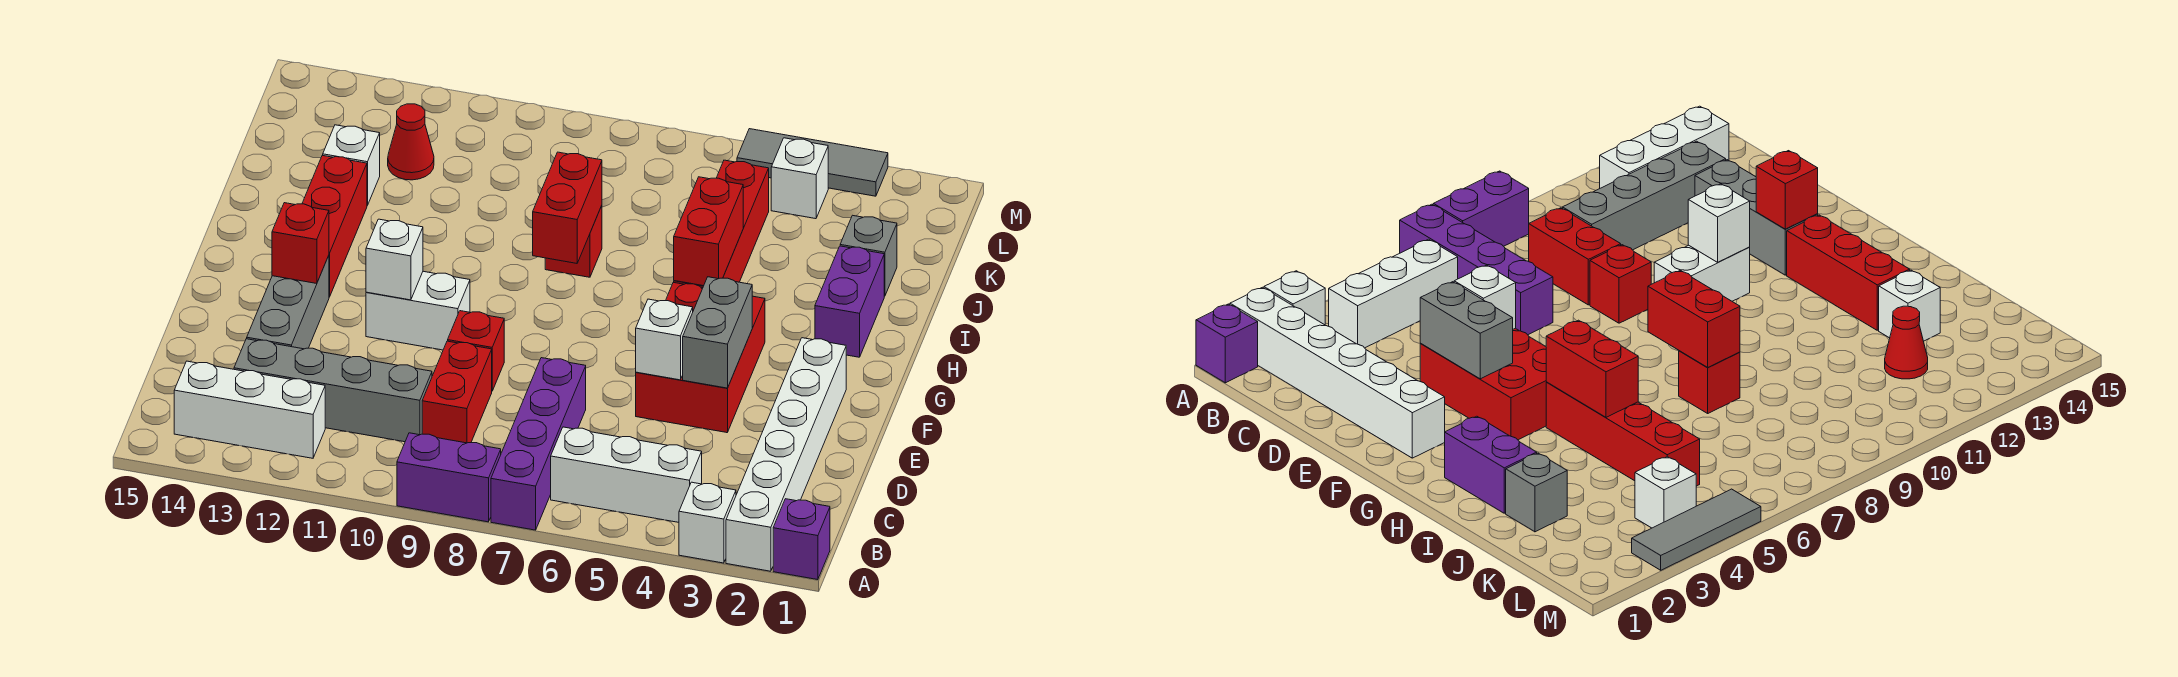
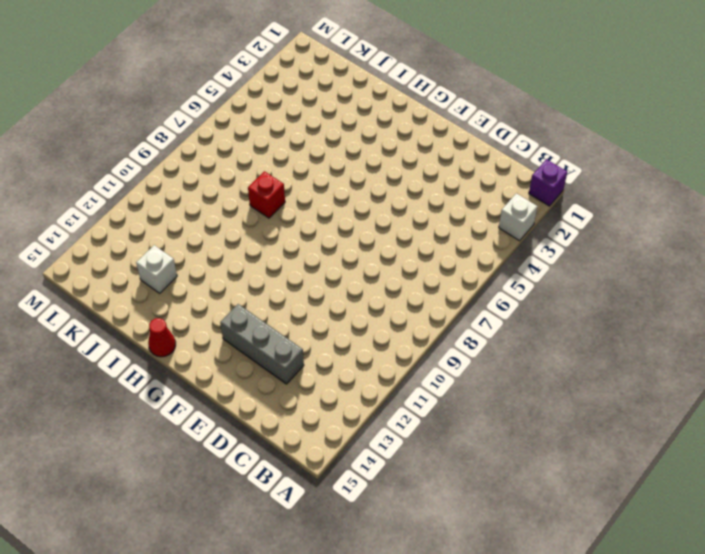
red 1x1 cone [148,318,176,357] -> red 1x1 cone moved to [388,104,434,180]
none -> white 1x6 brick [726,338,846,571]
none -> purple 1x4 brick [491,358,586,530]
none -> purple 1x2 brick [397,433,501,522]

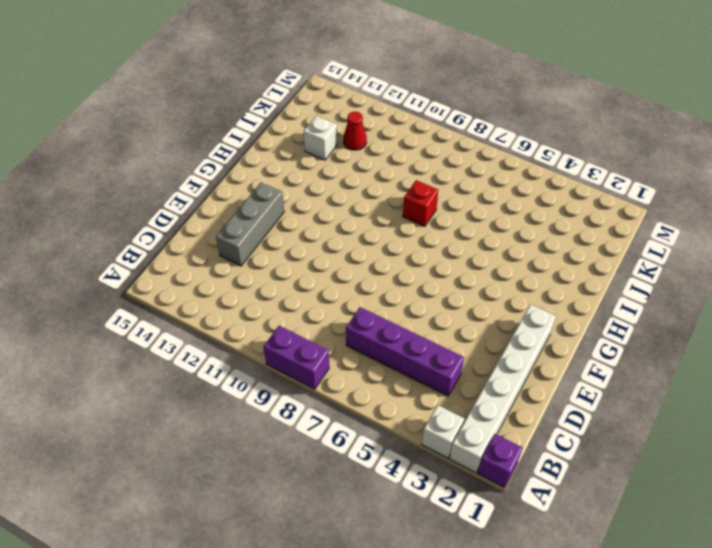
purple 1x4 brick [346,307,464,396] -> purple 1x4 brick turned to [491,358,586,530]
none -> white 1x3 brick [551,427,702,522]
none -> white 1x3 brick [174,361,325,458]
none -> red 1x2 brick [422,341,492,443]

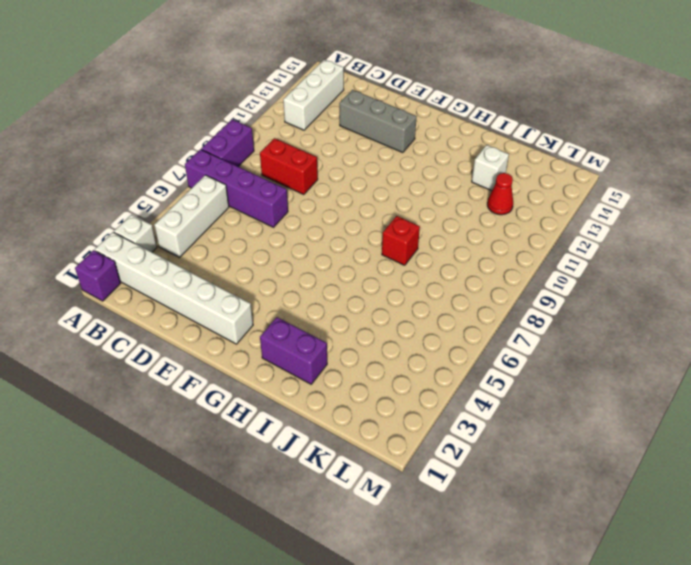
none -> grey 1x4 brick [234,339,432,442]
none -> red 2x3 brick [636,282,765,433]
none -> red 1x1 brick [448,311,504,391]

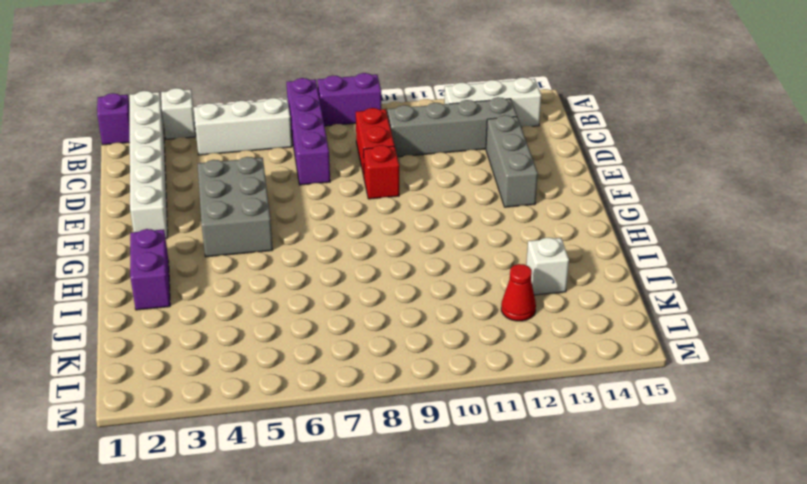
grey 2x3 brick [198,157,273,257] -> red 2x3 brick [636,282,765,433]
none -> white 1x2 brick [366,271,470,350]
none -> red 1x3 brick [302,155,367,297]
none -> red 1x4 brick [674,160,769,288]

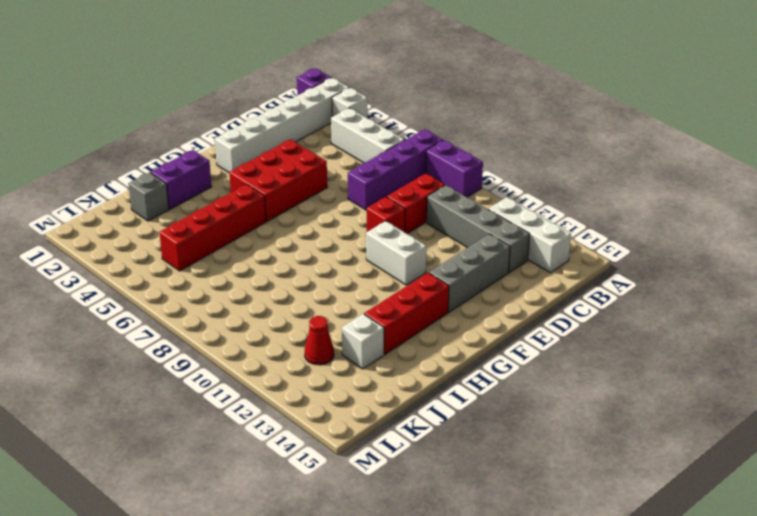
none -> red 1x1 brick [545,206,602,277]
none -> white 1x1 brick [771,138,828,219]
none -> grey 1x3 tile [737,129,888,196]

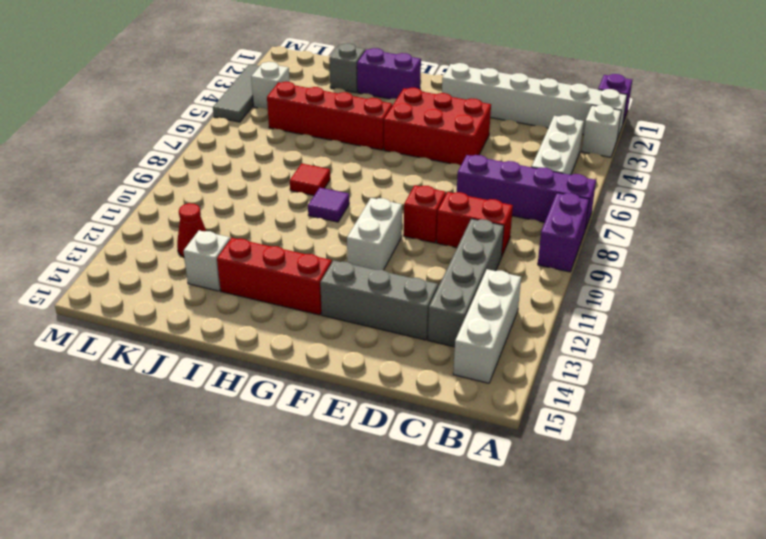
purple 1x1 tile [308,188,349,222] -> none
red 1x1 tile [290,163,330,195] -> red 1x1 brick [545,206,602,277]
none -> grey 1x2 brick [683,277,752,388]
none -> white 1x1 brick [636,299,693,380]
none -> white 1x1 brick [366,219,423,300]

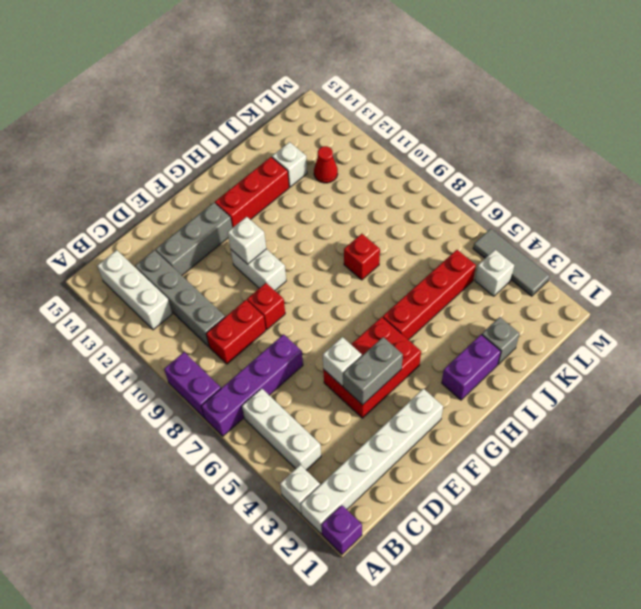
none -> red 1x1 brick [272,203,329,284]
none -> red 1x2 brick [674,177,743,286]
none -> red 1x2 brick [533,152,602,263]

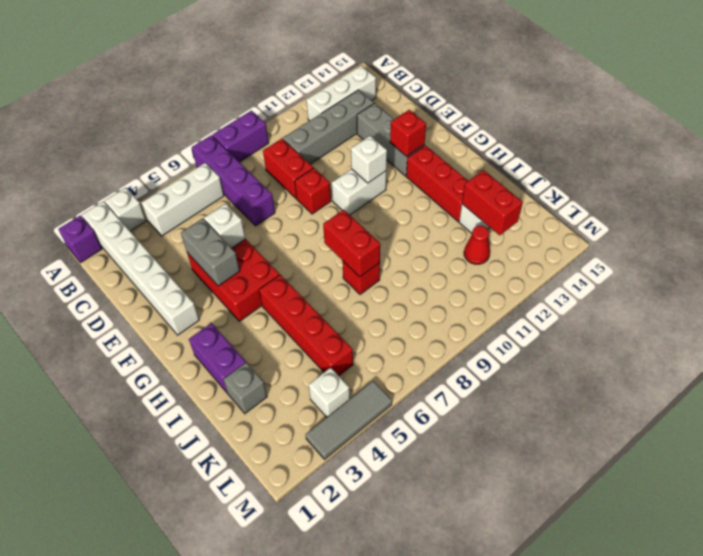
red 1x2 brick [462,170,523,235] -> red 1x2 brick moved to [674,177,743,286]

